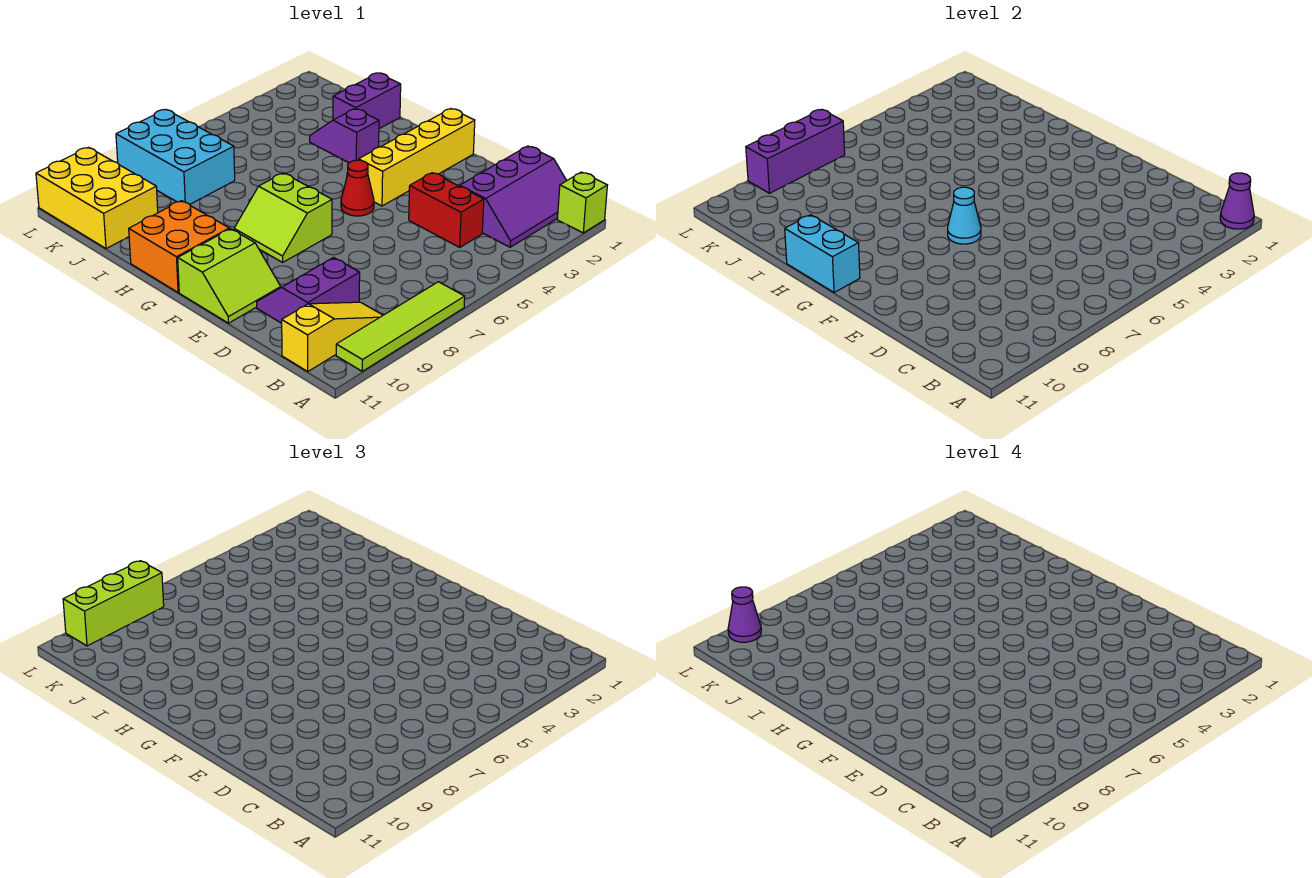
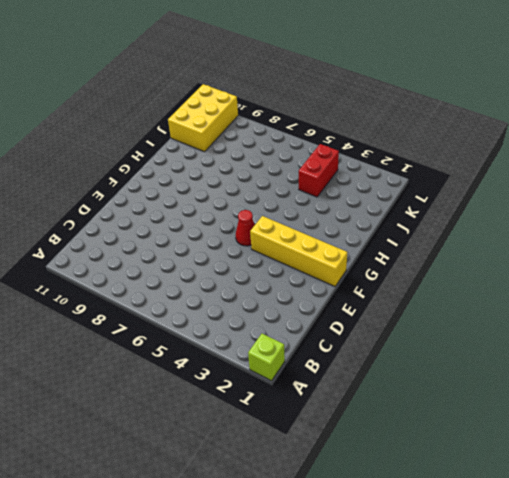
red 1x2 brick [299,144,339,197] -> red 1x2 brick moved to [409,173,484,247]
none -> lime 1x4 tile [336,282,465,371]
none -> purple 2x3 slope [460,146,567,247]
none -> yellow 1x3 slope [282,302,383,371]

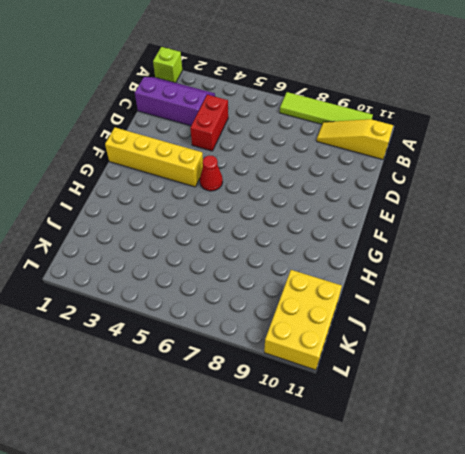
none -> purple 2x2 slope [257,258,360,323]
none -> lime 2x2 slope [178,229,281,323]
none -> lime 2x2 slope [234,173,332,262]

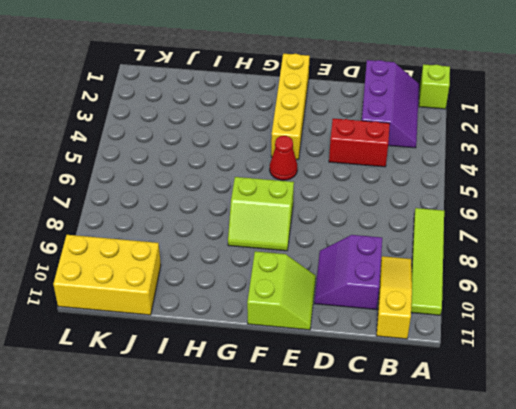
none -> orange 2x2 brick [129,201,229,293]
none -> purple 1x2 slope [310,108,379,163]
none -> purple 1x2 brick [333,73,401,129]

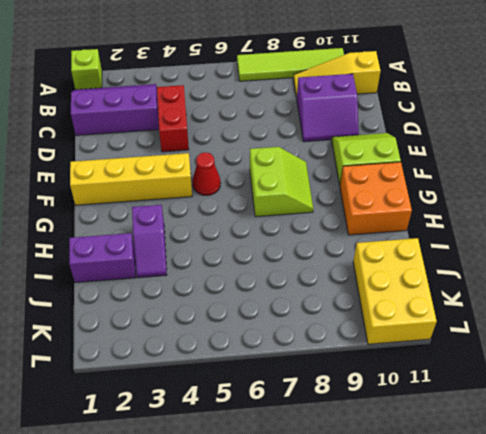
none -> cyan 2x3 brick [116,110,235,205]
none -> purple 1x1 cone [1220,173,1254,229]
none -> cyan 1x1 cone [948,187,981,244]

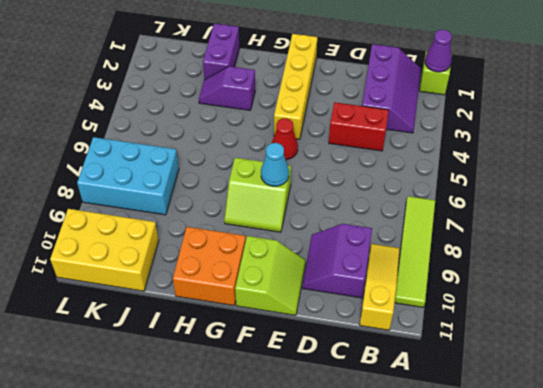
none -> cyan 1x2 brick [785,215,860,293]
none -> purple 1x3 brick [746,110,845,193]
none -> lime 1x3 brick [63,561,164,646]

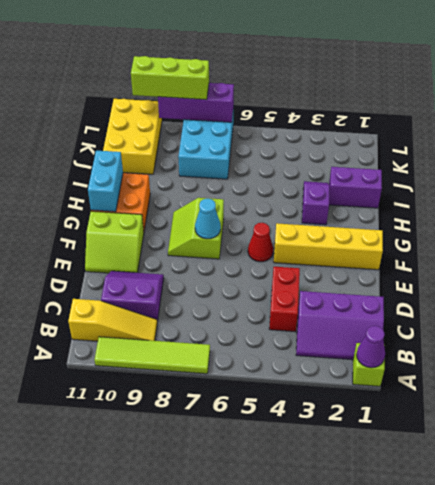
none -> purple 1x1 cone [728,587,761,642]

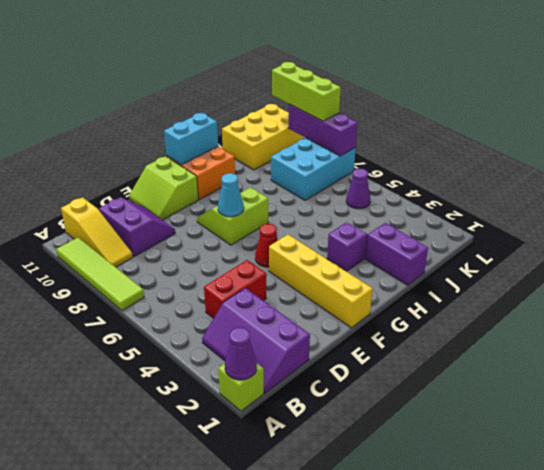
purple 1x1 cone [346,169,370,209] -> purple 1x1 cone moved to [728,587,761,642]

